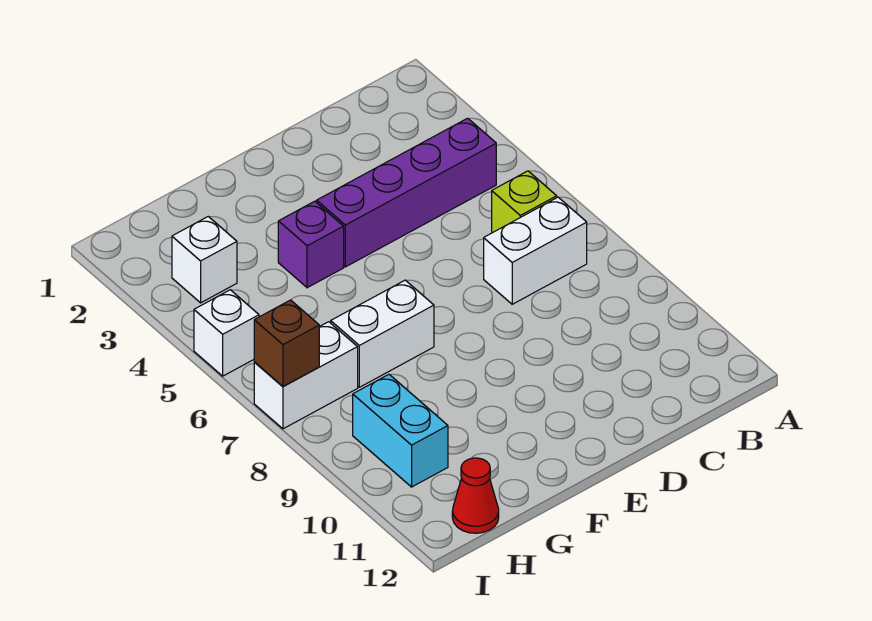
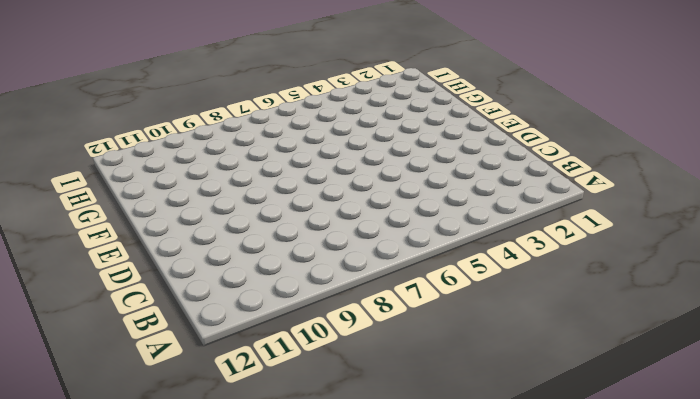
none -> purple 1x4 brick [317,118,496,267]
none -> lime 1x1 brick [492,171,557,233]

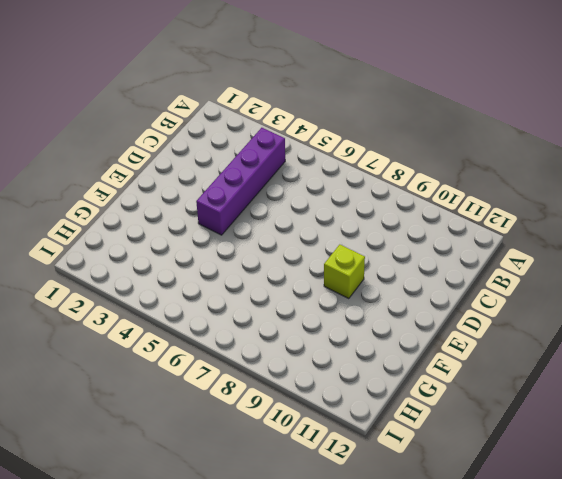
lime 1x1 brick [324,245,365,299] -> lime 1x1 brick moved to [492,171,557,233]
none -> white 1x2 brick [484,197,587,304]
none -> purple 1x1 brick [278,201,344,288]

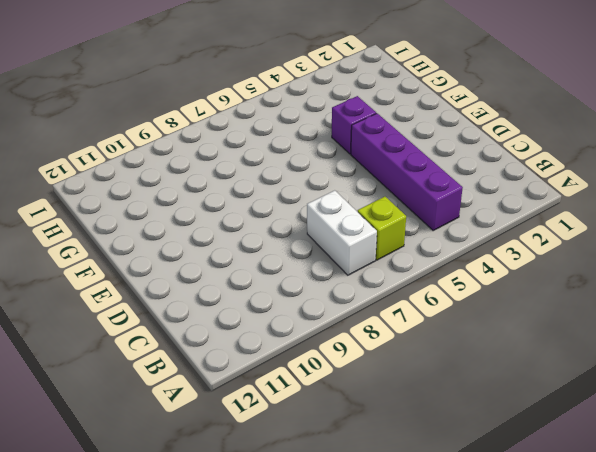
none -> white 1x2 brick [331,280,434,387]
none -> white 1x1 brick [172,217,237,303]

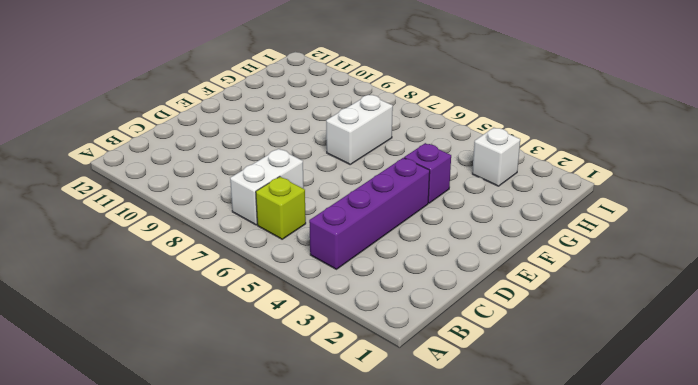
none -> white 1x2 brick [254,322,358,429]
none -> cyan 1x2 brick [353,374,448,487]

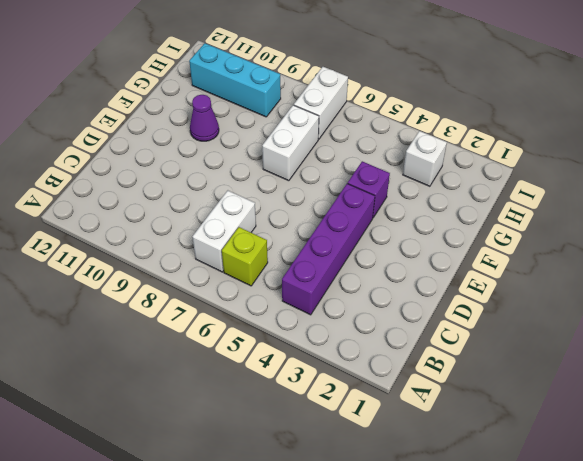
purple 1x1 cone [190,95,219,141] -> none
cyan 1x3 brick [189,43,281,117] -> cyan 1x2 brick [353,374,448,487]
none -> red 1x1 cone [452,458,499,533]
none -> white 1x1 brick [194,290,259,376]

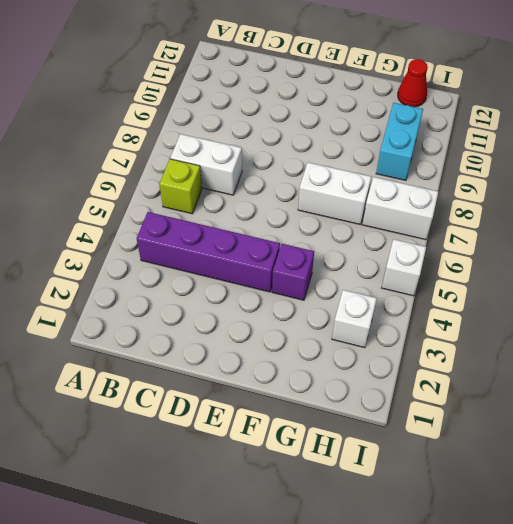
none -> brown 1x1 brick [254,300,319,387]

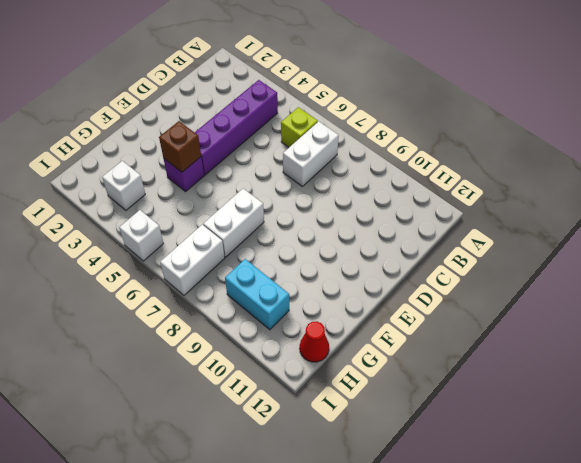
brown 1x1 brick [159,121,201,172] -> brown 1x1 brick moved to [254,300,319,387]

